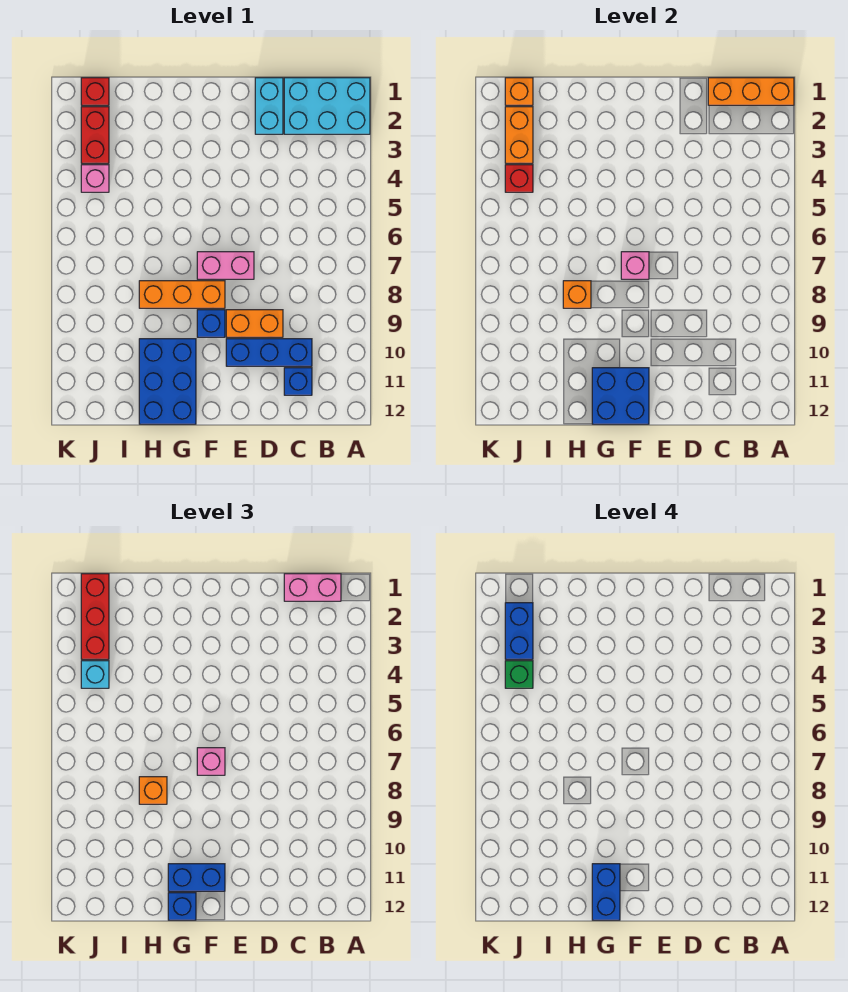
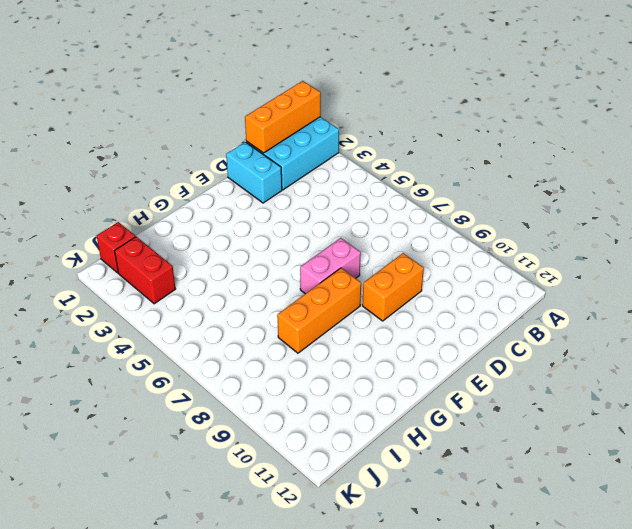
none -> blue 1x3 brick [226,339,312,366]
none -> blue 1x1 brick [284,368,312,395]
none -> blue 1x1 brick [197,310,225,337]

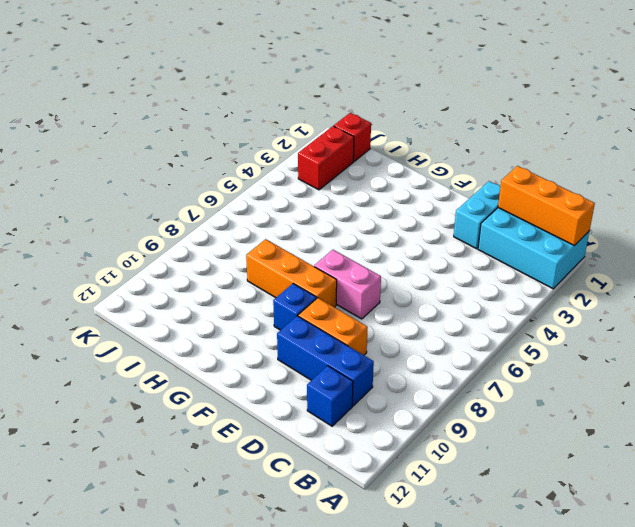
none -> blue 2x3 brick [139,339,196,424]
none -> pink 1x1 brick [81,165,109,192]
none -> pink 1x1 brick [621,252,649,279]

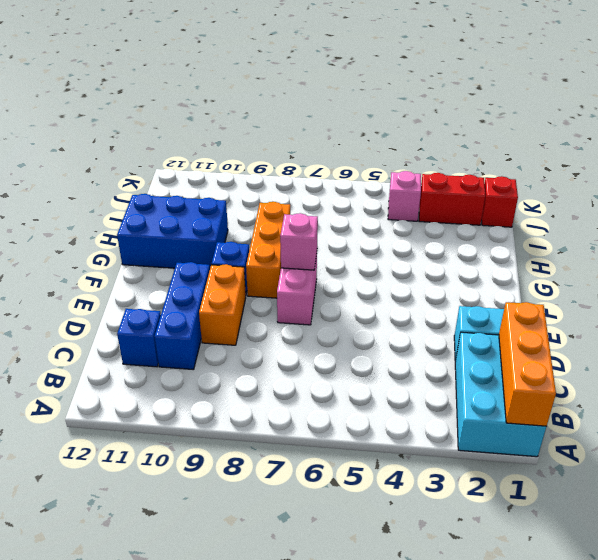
none -> blue 2x2 brick [592,368,649,424]
none -> orange 1x1 brick [563,281,591,308]
none -> orange 1x1 brick [505,78,533,105]

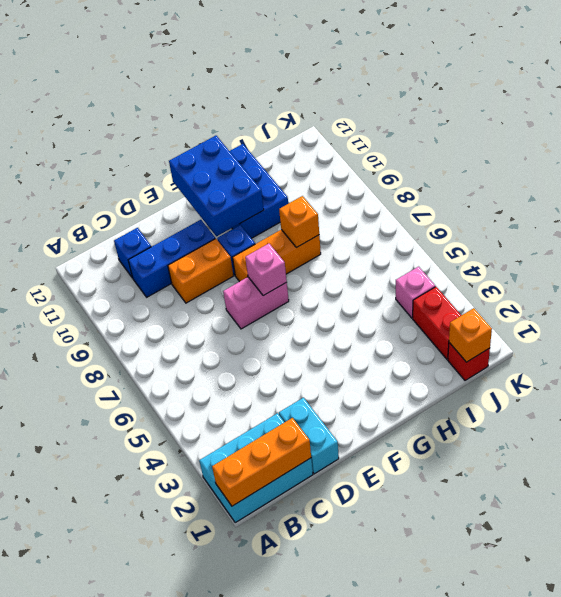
blue 2x3 brick [169,136,264,236] -> blue 2x2 brick [592,368,649,424]
none -> orange 1x2 brick [505,107,533,163]
none -> red 1x1 brick [505,165,533,192]
none -> pink 1x2 brick [284,574,341,601]

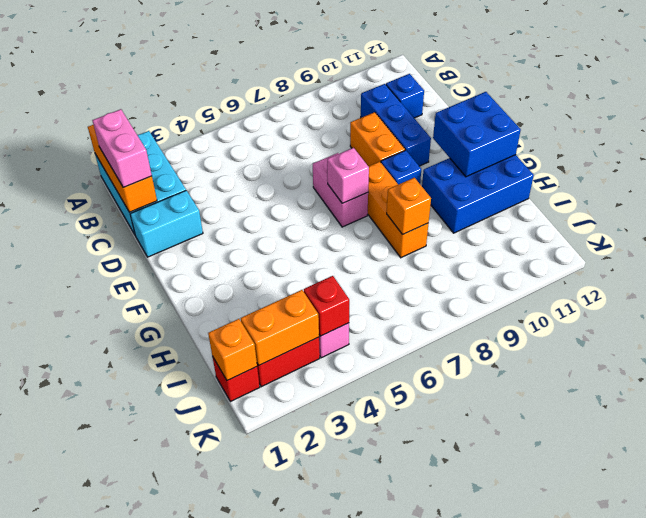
none -> pink 1x1 brick [197,748,225,775]
none -> blue 1x2 brick [168,864,225,891]
none -> blue 1x1 brick [168,893,196,920]

